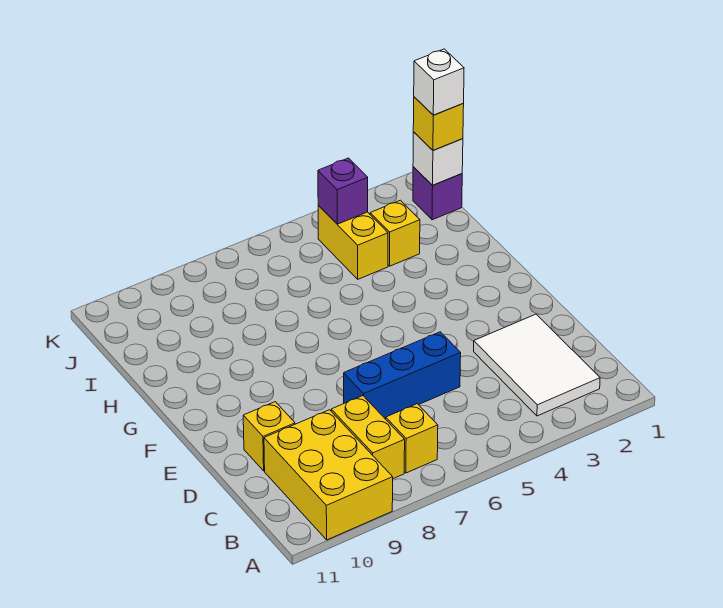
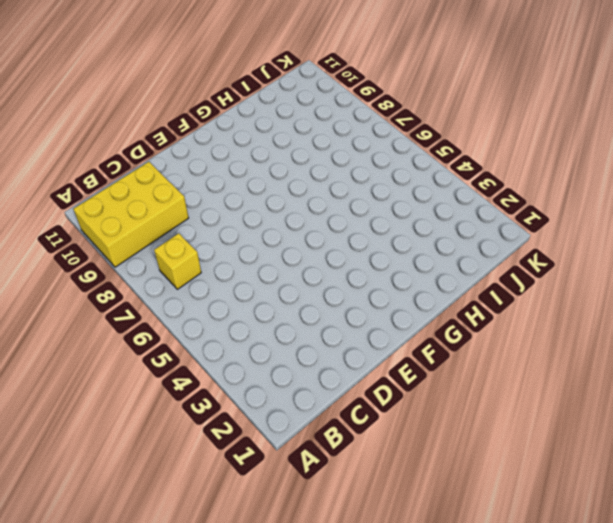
none -> white 2x3 tile [474,314,600,416]
none -> yellow 1x2 brick [331,396,405,479]
none -> blue 1x3 brick [344,332,461,419]

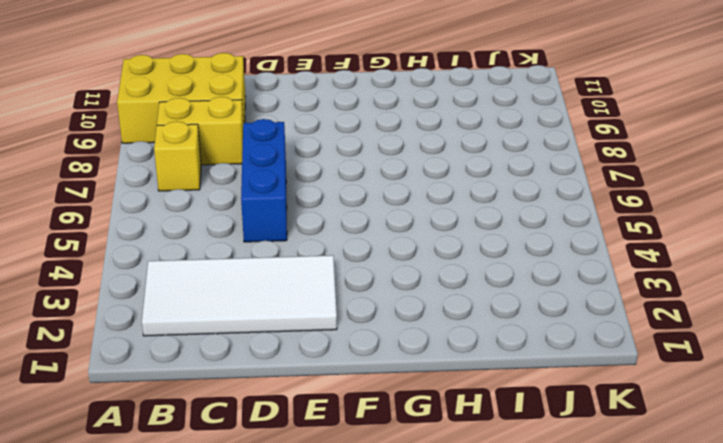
white 2x4 tile [142,255,337,336] -> white 2x3 tile [474,314,600,416]
none -> yellow 1x1 brick [243,402,295,471]
none -> yellow 1x1 brick [370,200,420,266]
none -> yellow 1x2 brick [318,205,388,279]

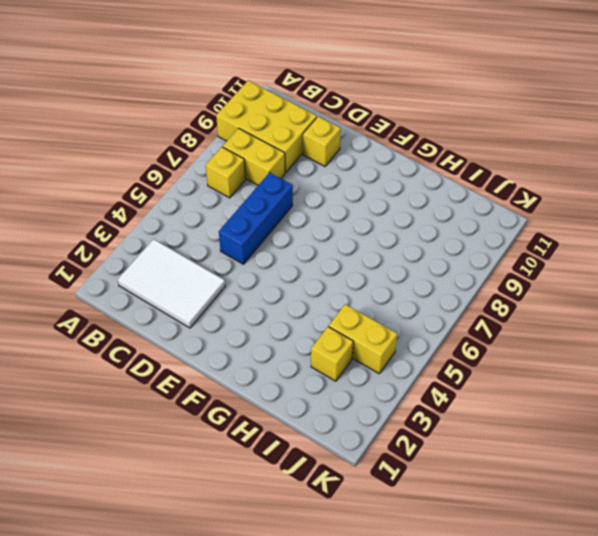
none -> purple 1x1 brick [413,167,462,220]
none -> white 1x1 brick [413,132,463,185]
none -> purple 1x1 brick [318,158,368,224]

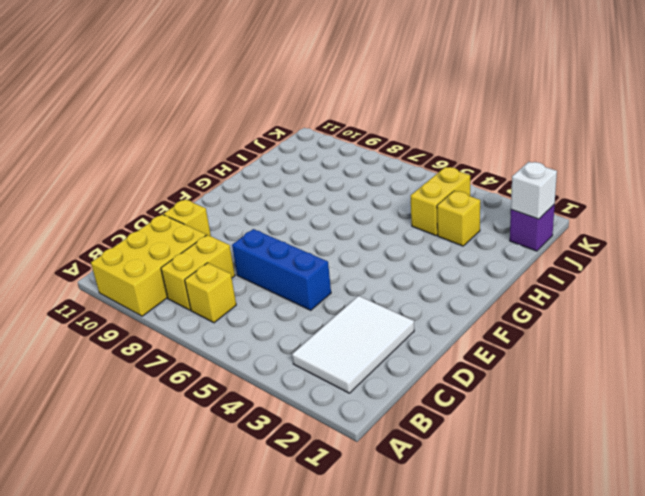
none -> purple 1x1 brick [318,158,368,224]
none -> yellow 1x1 brick [413,97,464,150]
none -> white 1x1 brick [414,49,464,115]

